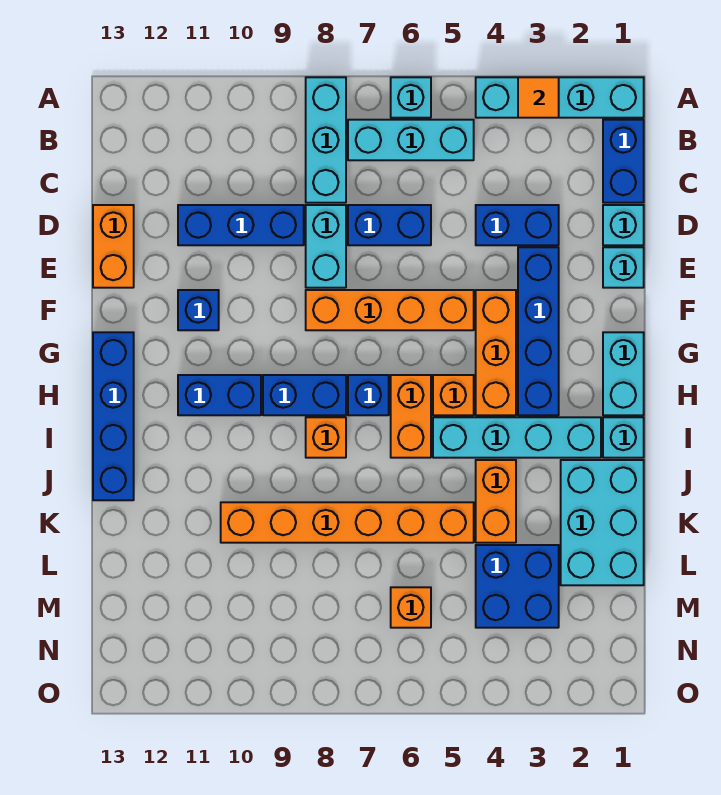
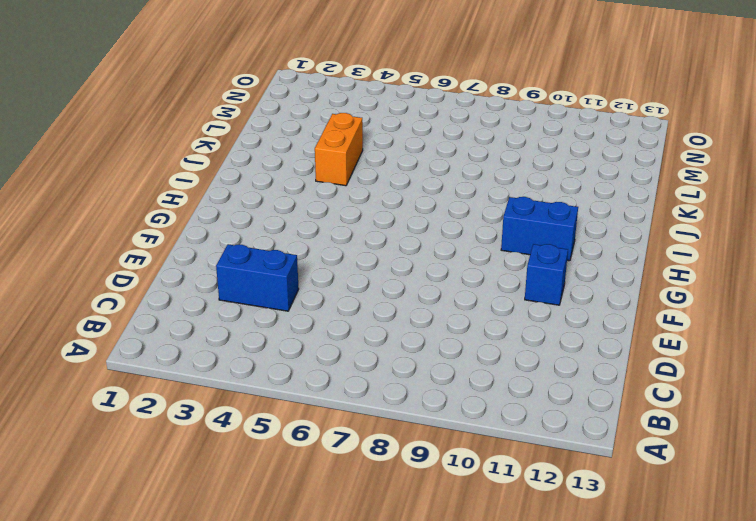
none -> cyan 1x4 brick [476,77,644,118]
none -> cyan 1x1 brick [391,77,431,118]
none -> cyan 1x3 brick [306,77,346,203]
none -> blue 1x2 brick [603,120,644,203]

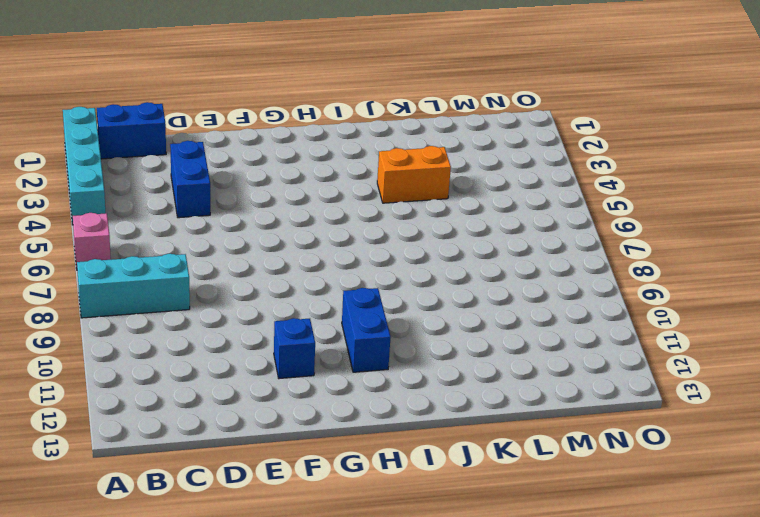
pink 1x1 brick [73,213,111,268] -> cyan 1x1 brick [391,77,431,118]
none -> cyan 1x3 brick [348,120,474,160]
none -> cyan 1x1 brick [603,205,644,245]
none -> blue 1x2 brick [348,205,431,245]
none -> cyan 1x2 brick [306,205,346,288]

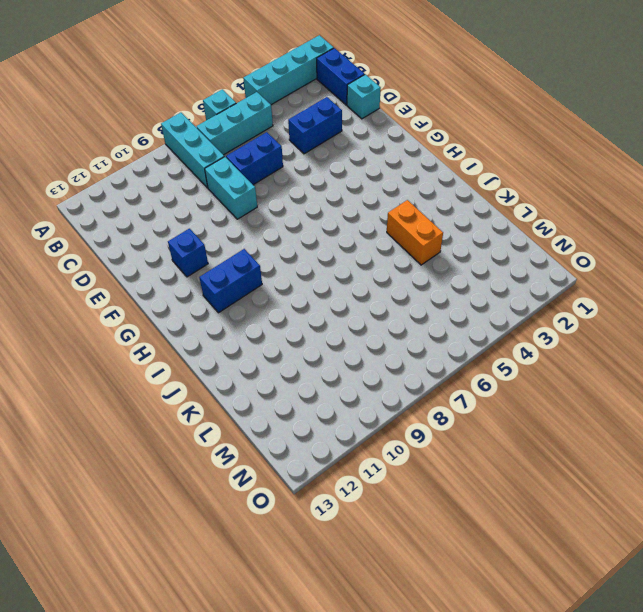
none -> blue 1x3 brick [178,205,304,245]
none -> orange 1x2 brick [93,205,134,288]
none -> cyan 1x1 brick [603,247,644,288]
none -> blue 1x4 brick [518,247,559,415]

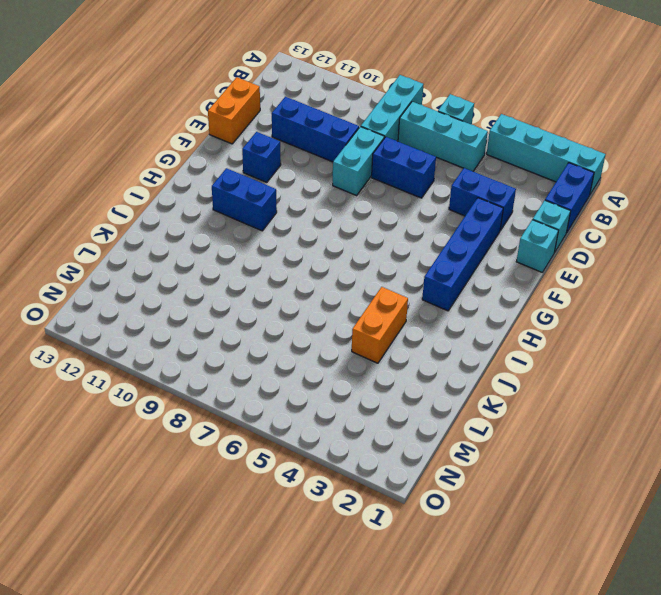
none -> orange 1x3 brick [476,290,516,415]
none -> orange 1x4 brick [306,290,474,330]
none -> cyan 1x2 brick [603,332,644,415]
none -> blue 1x4 brick [93,332,134,500]

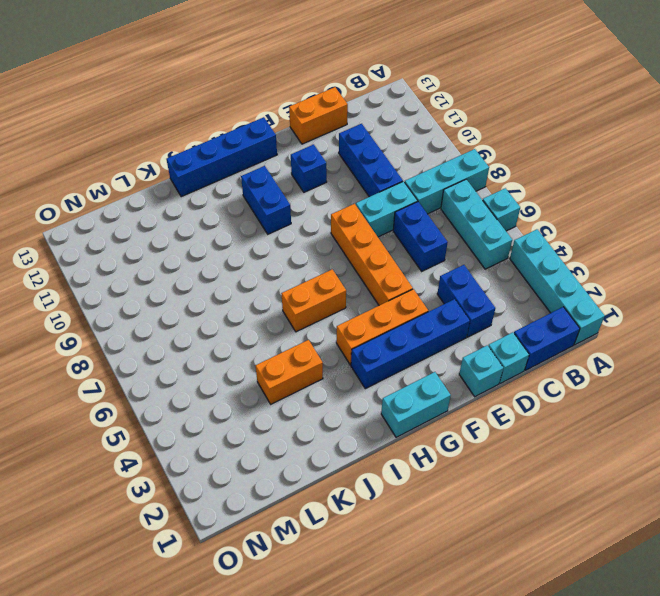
none -> orange 1x1 brick [433,375,474,415]
none -> blue 1x1 brick [348,375,389,415]
none -> blue 1x2 brick [263,375,346,415]
none -> cyan 1x1 brick [603,417,644,458]

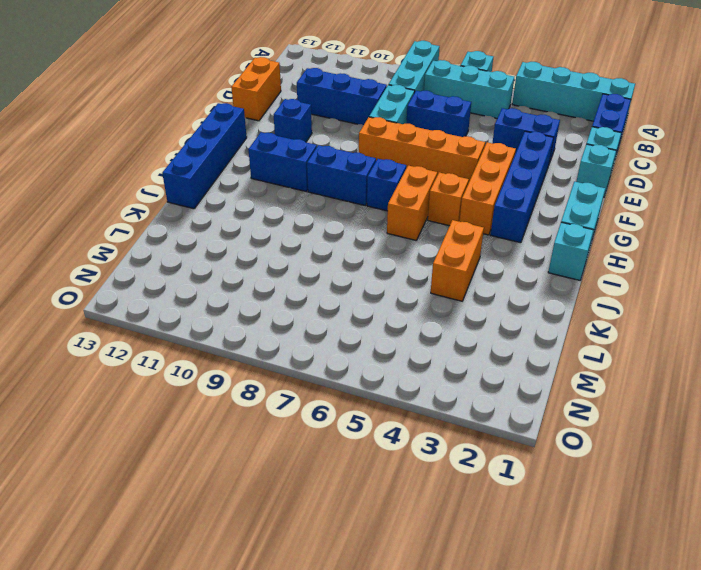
none -> cyan 1x4 brick [433,417,601,458]
none -> orange 1x1 brick [306,417,346,458]
none -> cyan 2x3 brick [561,460,644,585]
none -> orange 1x6 brick [221,502,474,543]

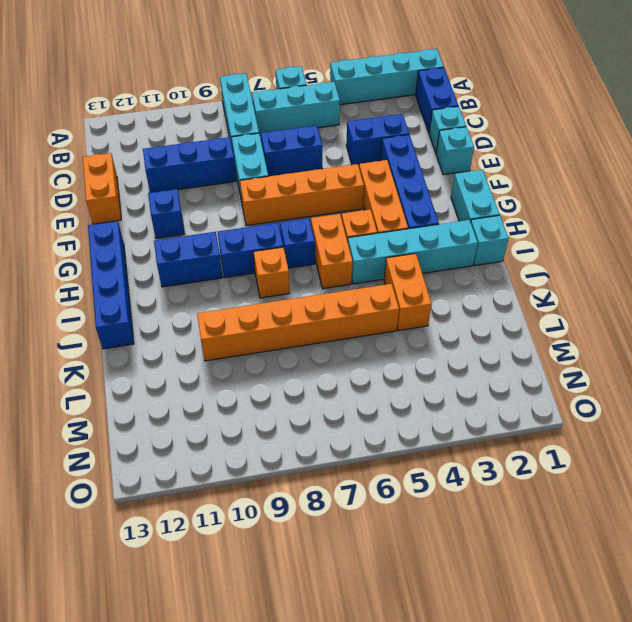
none -> cyan 2x3 brick [561,460,644,585]
none -> blue 2x2 brick [476,545,559,628]
none -> orange 1x1 brick [391,587,431,628]
none -> orange 1x1 tile [518,77,559,118]

